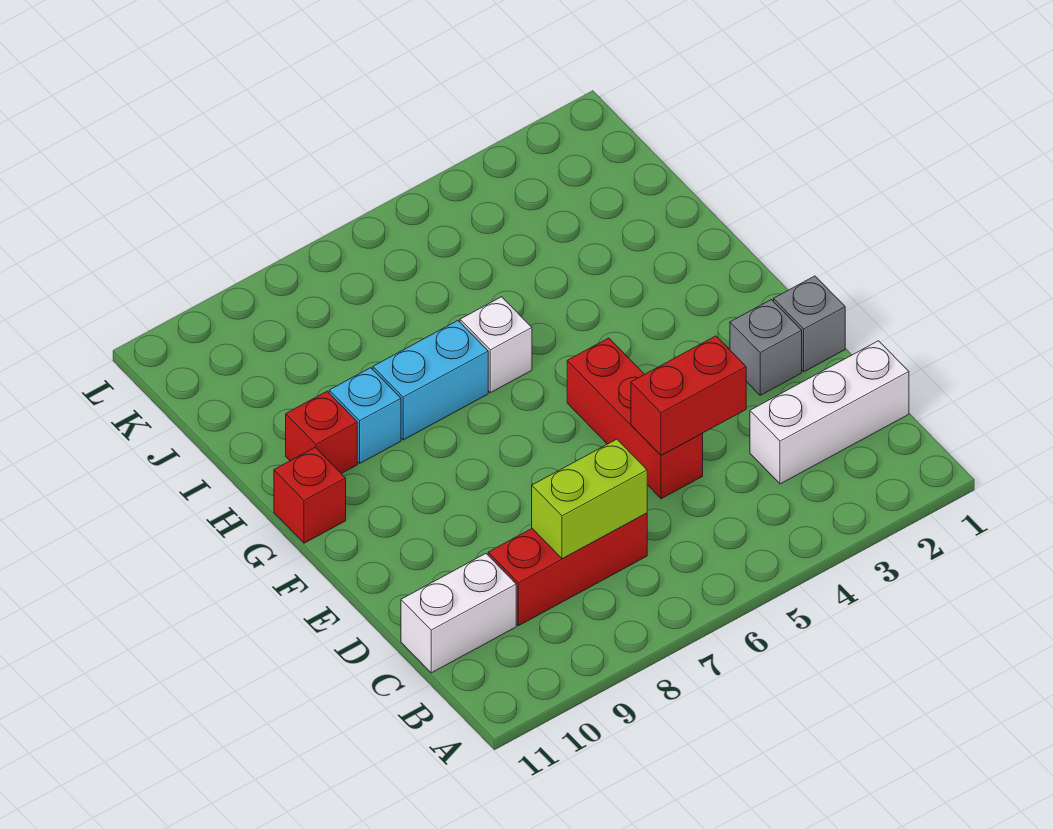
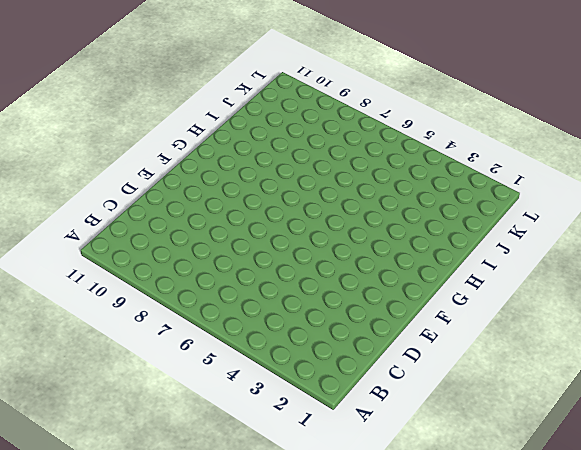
none -> white 1x3 brick [750,341,909,484]
none -> red 1x3 brick [488,513,647,626]
none -> white 1x2 brick [401,554,516,673]

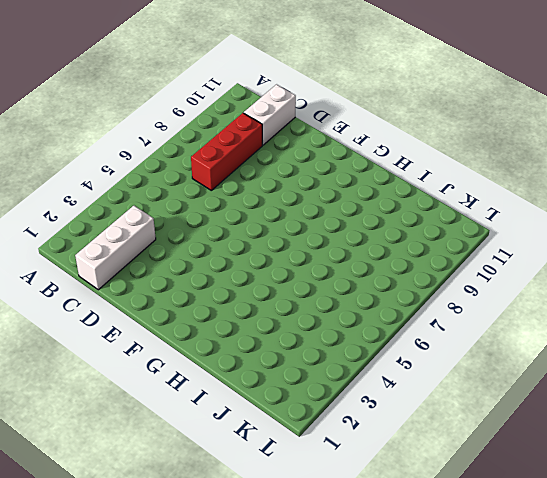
none -> red 1x3 brick [567,338,703,499]
none -> grey 1x1 brick [774,276,845,372]
none -> grey 1x1 brick [730,300,802,395]

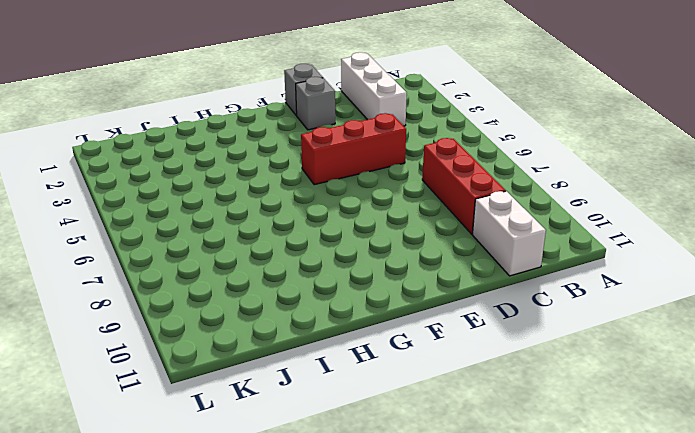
none -> red 1x1 brick [274,447,346,543]
none -> white 1x1 brick [460,297,532,393]
none -> cyan 1x2 brick [373,321,488,440]

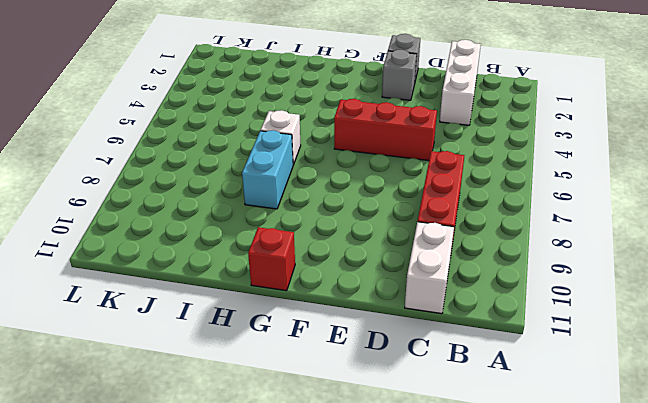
none -> cyan 1x1 brick [329,368,401,463]
none -> red 1x1 brick [286,391,357,474]
none -> lime 1x2 brick [532,439,647,559]

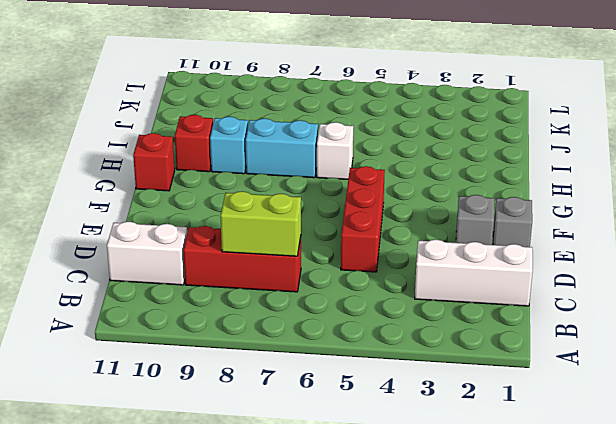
none -> red 1x2 brick [631,336,746,455]

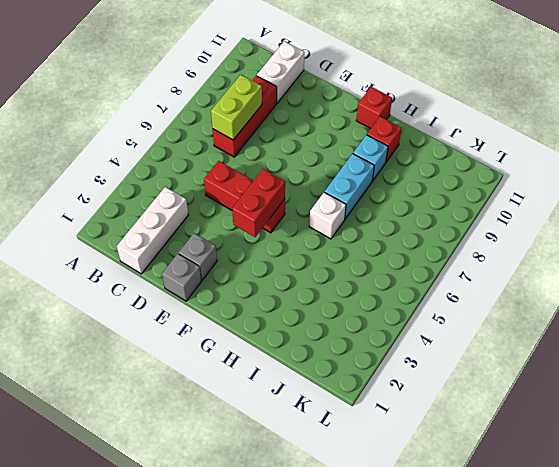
red 1x2 brick [232,169,285,237] -> red 1x2 brick moved to [631,336,746,455]

